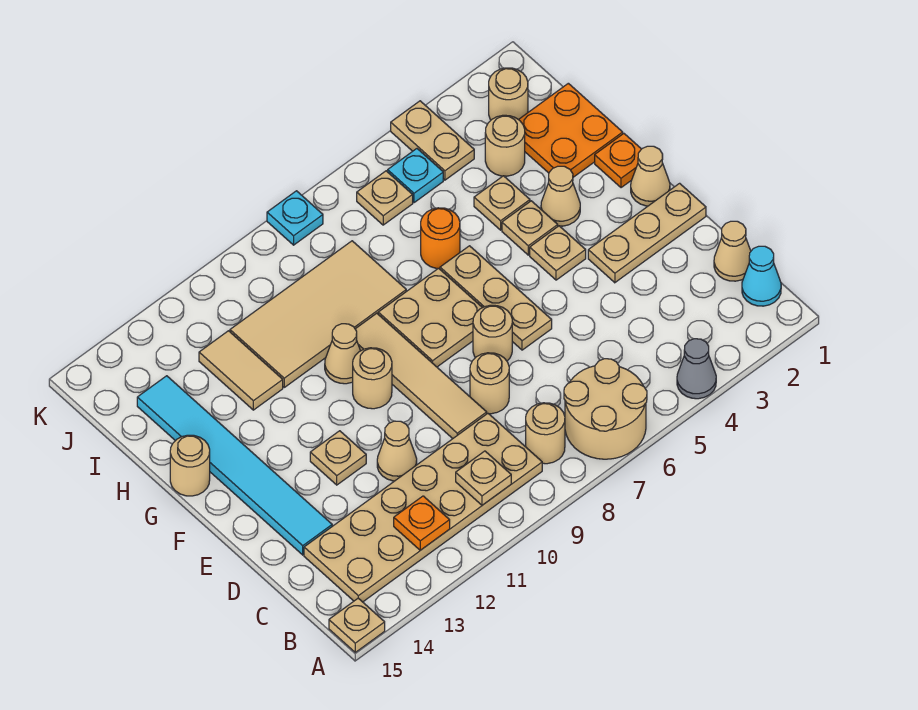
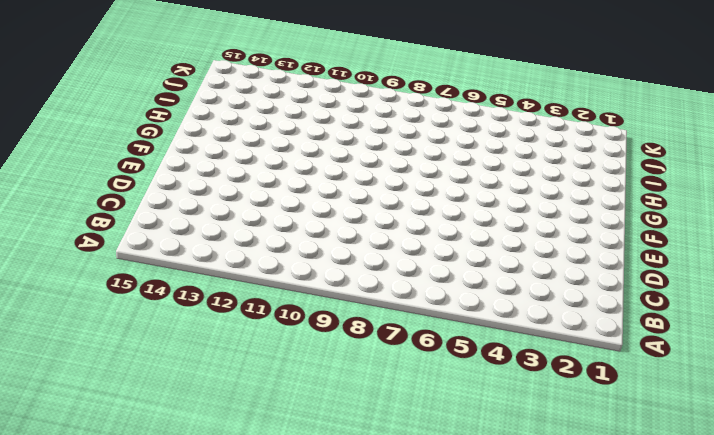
none -> grey 1x1 cone [677,339,716,399]
none -> tan 2x2 round brick [564,359,647,459]
none -> tan 1x1 plate [329,598,385,652]
none -> cyan 1x1 cone [742,246,781,306]

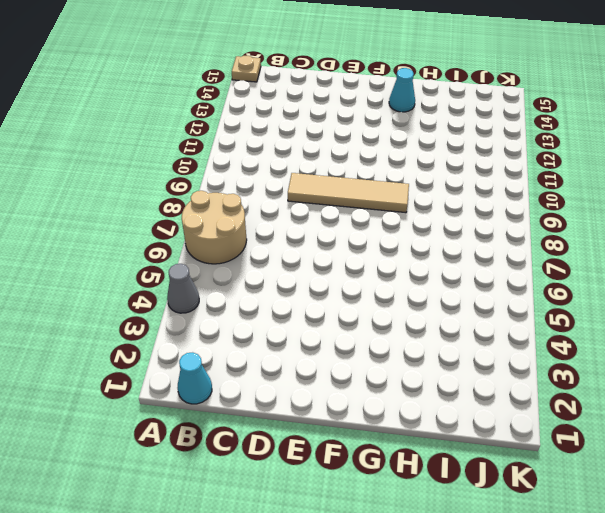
cyan 1x1 cone [389,68,415,112] -> cyan 1x6 tile [137,376,332,555]
none -> tan 1x1 round brick [526,403,565,464]
none -> tan 2x6 plate [304,413,542,602]
none -> tan 1x1 cone [714,221,751,281]
none -> tan 1x1 round brick [470,353,509,414]

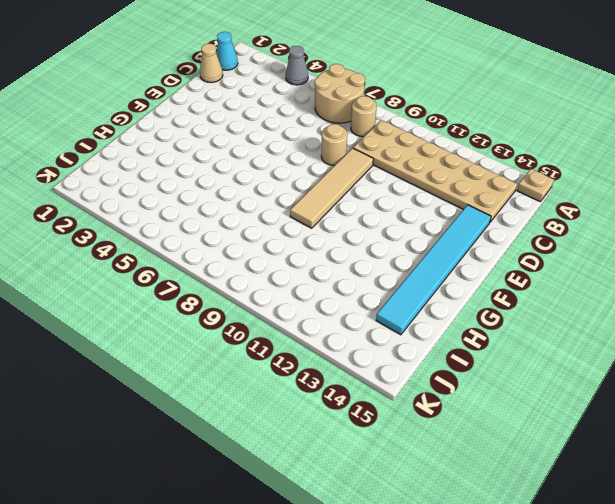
none -> tan 1x1 cone [377,421,417,481]
none -> tan 1x3 plate [588,183,706,283]
none -> tan 1x3 plate [440,246,552,350]
none -> tan 1x1 round brick [473,305,512,361]

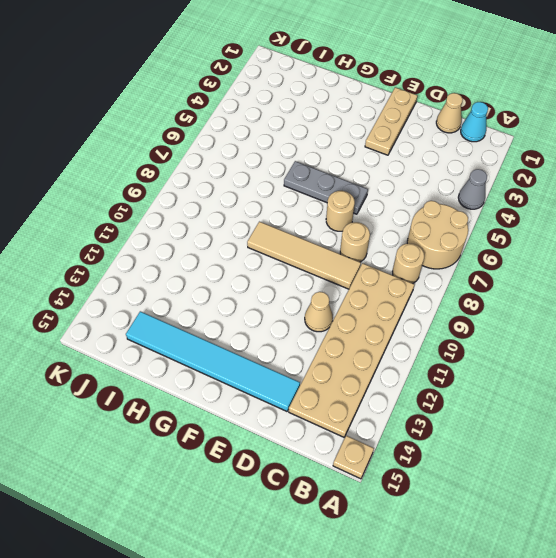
grey 1x3 plate [284,161,368,214] -> tan 1x3 plate [440,246,552,350]
none -> tan 1x1 plate [310,431,366,485]
none -> tan 1x1 cone [631,146,670,206]
none -> tan 1x1 plate [530,226,586,280]
none -> tan 2x2 plate [378,268,482,367]

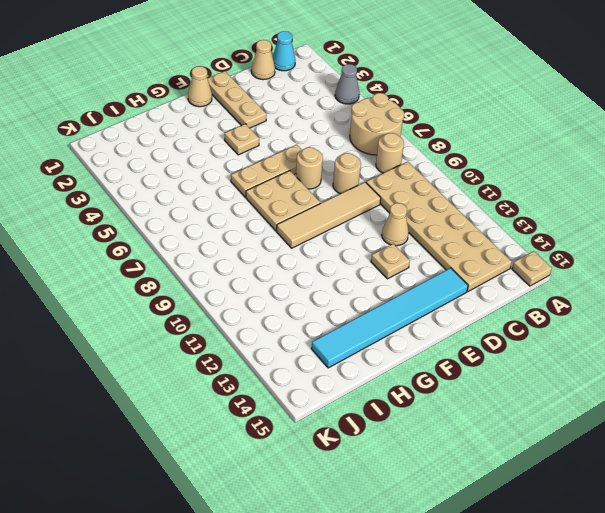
none -> tan 1x1 round brick [353,348,392,409]
none -> orange 1x1 plate [595,134,641,188]
none -> tan 1x1 cone [541,166,580,226]
none -> tan 1x1 plate [502,201,558,255]

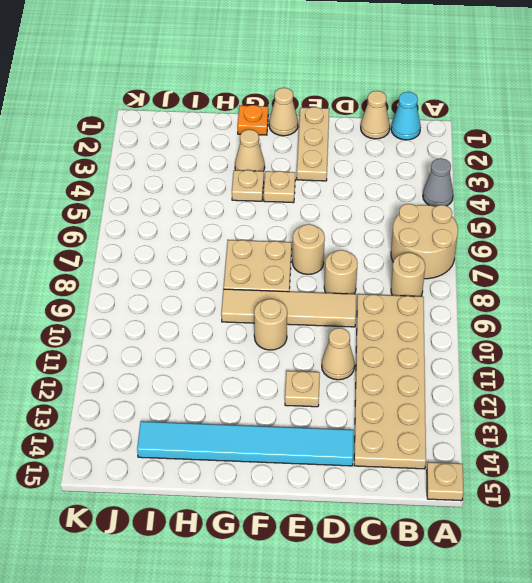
none -> tan 1x3 plate [440,246,552,350]
none -> tan 1x1 cone [325,324,360,384]
none -> tan 1x1 round brick [170,435,210,496]
none -> orange 2x2 plate [519,83,623,177]

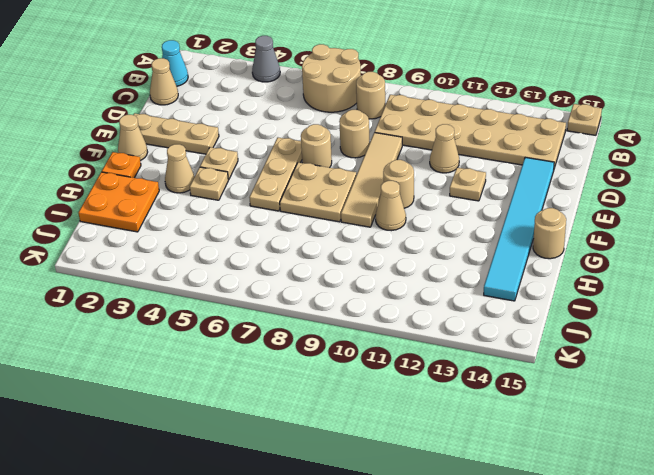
none -> tan 1x1 plate [474,176,530,230]
none -> orange 1x1 round brick [421,208,460,269]
none -> tan 2x4 tile [230,241,406,387]
none -> tan 1x2 tile [199,331,283,410]

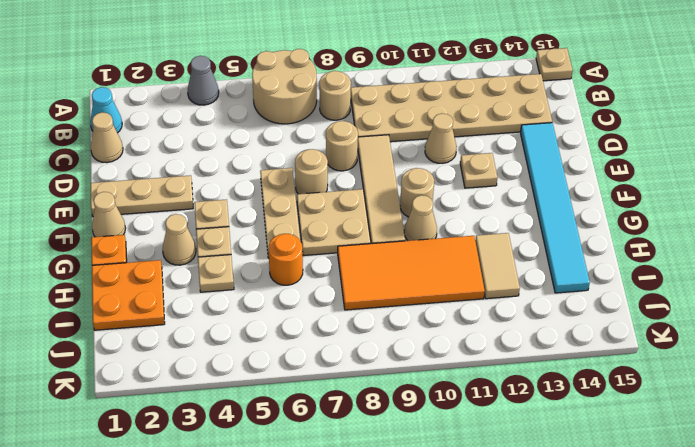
orange 2x4 tile [338,236,485,310] -> tan 2x4 tile [230,241,406,387]
none -> tan 1x1 round brick [170,435,210,496]
none -> tan 1x1 round brick [485,115,525,176]
none -> tan 1x1 round brick [489,68,528,120]
none -> tan 1x2 plate [391,101,474,180]

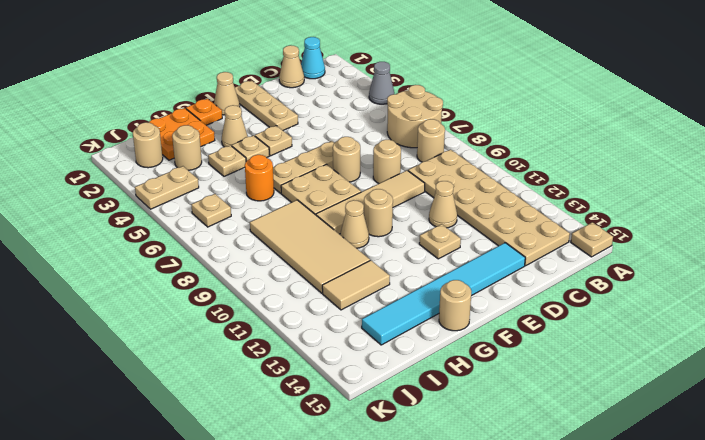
none -> cyan 1x1 plate [388,149,443,203]
none -> cyan 1x1 plate [267,191,323,245]
none -> tan 1x1 plate [456,451,511,505]
none -> orange 1x1 plate [394,496,450,550]

